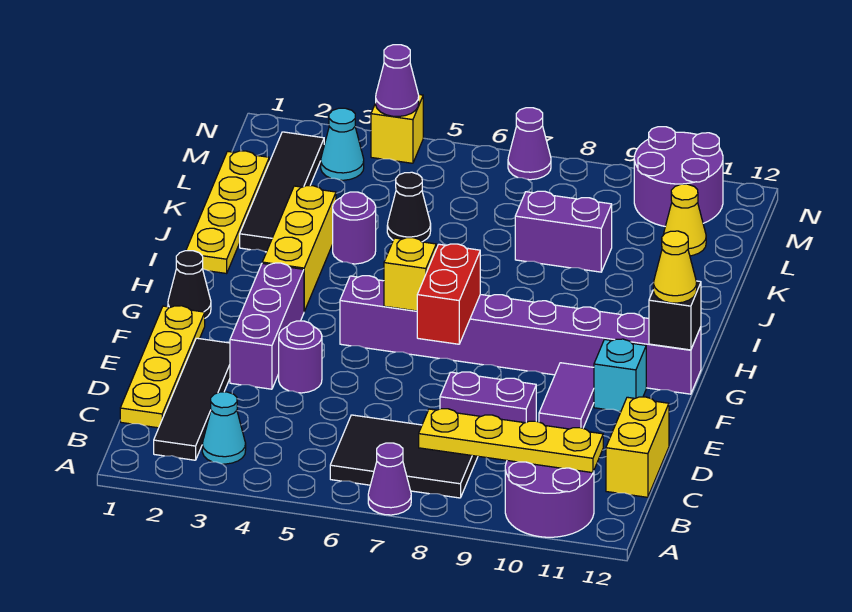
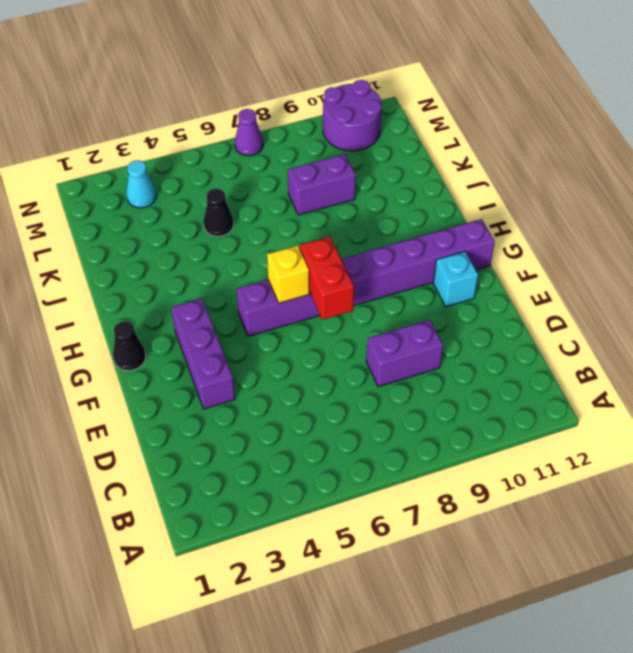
none -> purple 1x1 cone [368,443,411,515]
none -> purple 2x2 round brick [505,461,594,537]
none -> black 1x4 tile [154,338,230,460]
none -> cyan 1x1 cone [202,392,246,464]

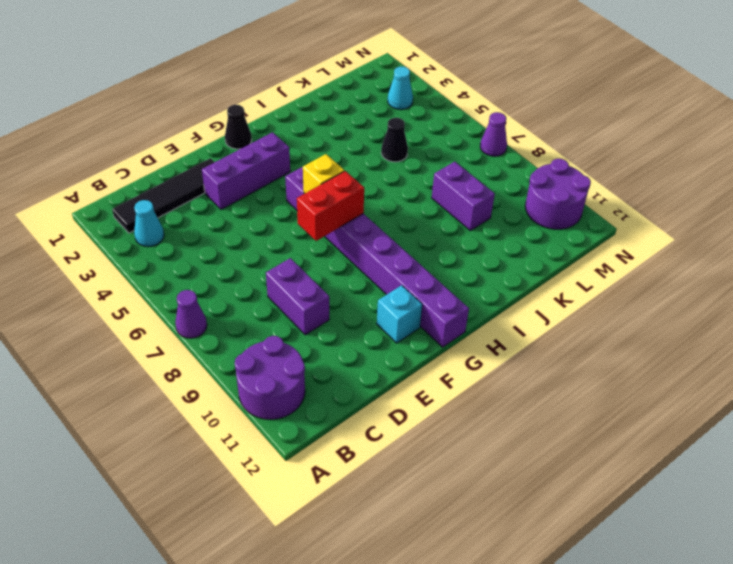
none -> black 2x3 tile [330,415,478,498]
none -> yellow 1x4 plate [120,306,205,428]
none -> yellow 1x2 brick [606,397,669,497]
none -> purple 1x1 round brick [279,321,322,393]

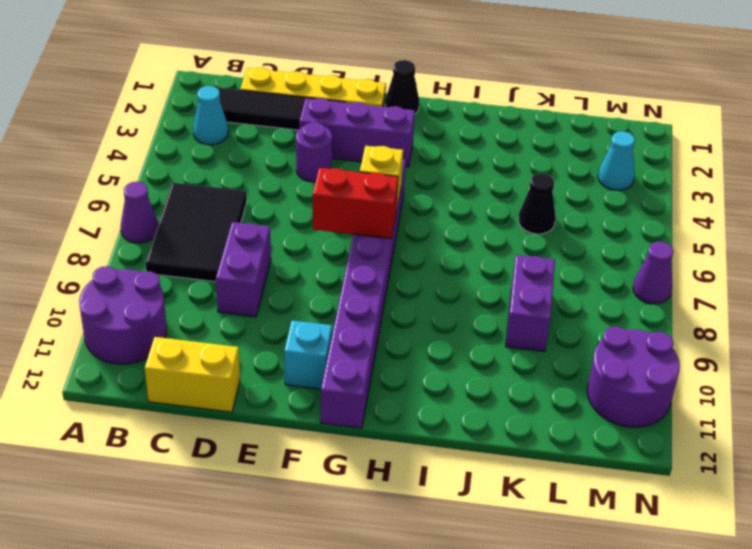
none -> purple 1x2 tile [539,363,594,429]
none -> yellow 1x3 brick [262,186,336,311]
none -> yellow 1x4 plate [186,151,269,273]
none -> black 1x4 tile [240,132,324,252]

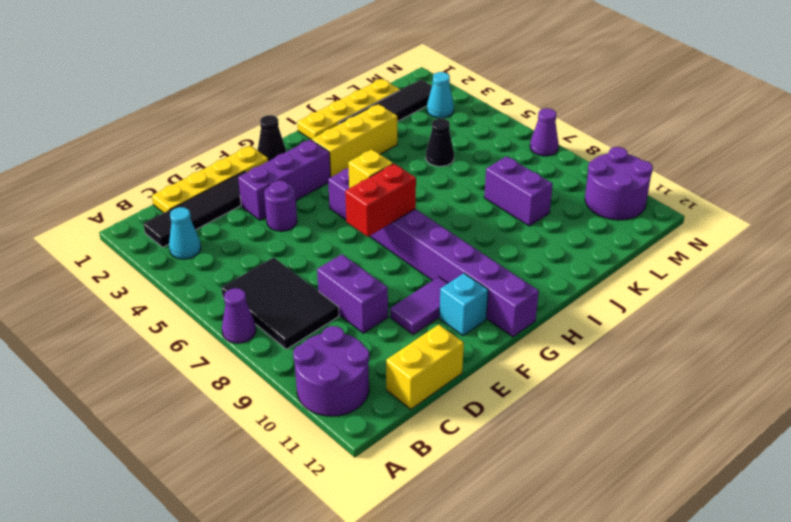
none -> purple 1x1 round brick [333,192,376,264]
none -> yellow 1x1 cone [663,184,706,256]
none -> yellow 1x1 brick [371,94,423,163]
none -> yellow 1x4 plate [419,409,603,473]

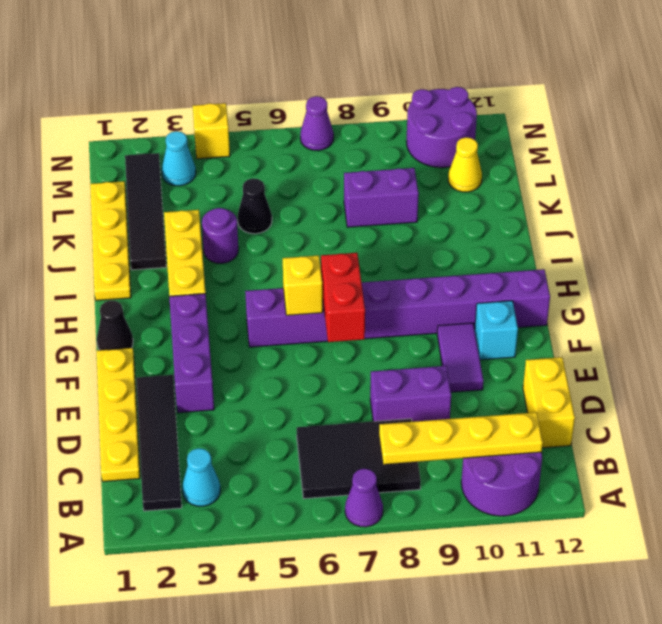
none -> purple 1x1 round brick [279,321,322,393]
none -> black 1x1 brick [649,281,701,350]
none -> purple 1x1 cone [376,45,419,117]
none -> yellow 1x1 cone [653,231,697,303]

